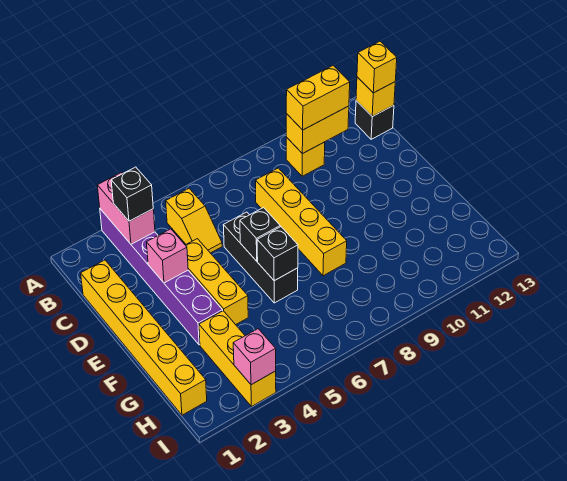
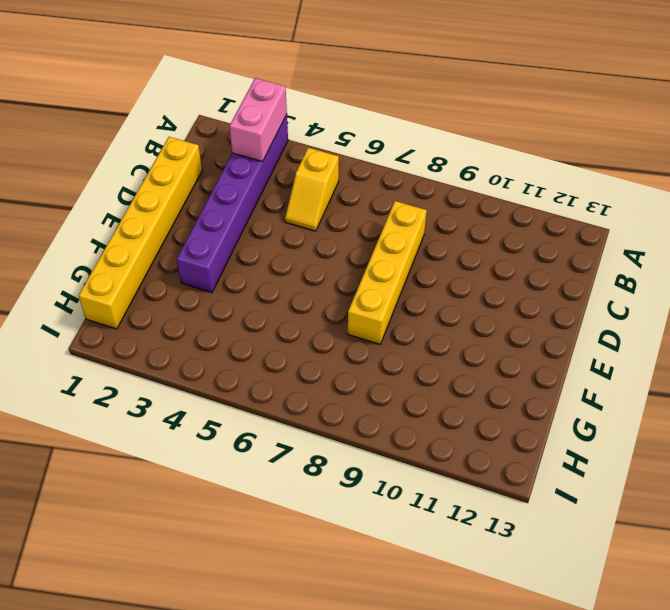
none -> yellow 1x1 brick [286,137,325,176]
none -> black 1x1 brick [355,101,394,139]
none -> yellow 1x3 brick [186,239,248,325]

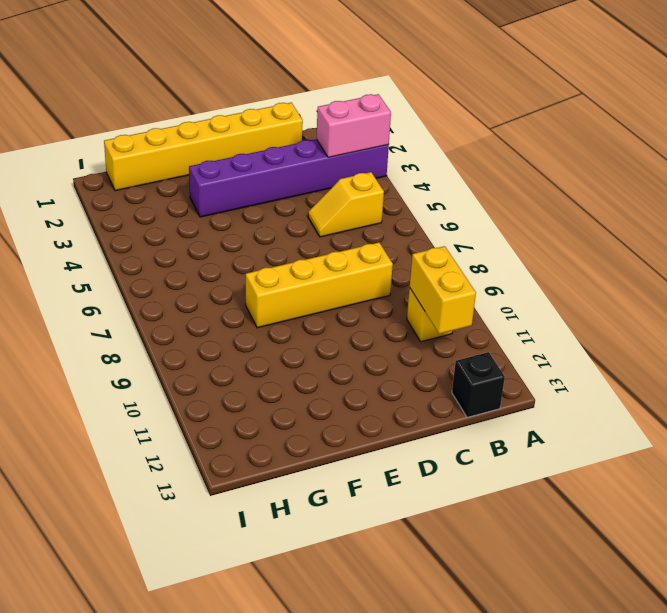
none -> yellow 1x3 brick [186,239,248,325]
none -> black 1x3 brick [223,212,298,303]
none -> yellow 1x3 brick [199,311,276,407]

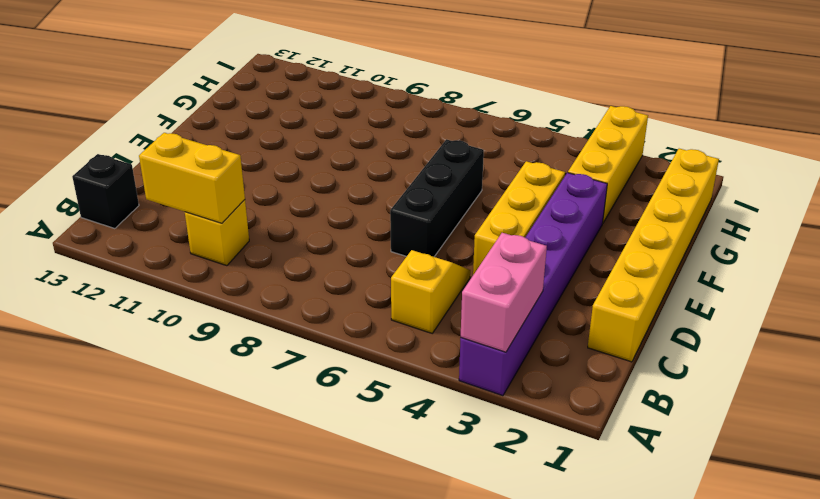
none -> yellow 1x4 brick [255,168,347,276]
none -> yellow 1x1 brick [356,77,395,116]
none -> pink 1x1 brick [146,229,188,283]

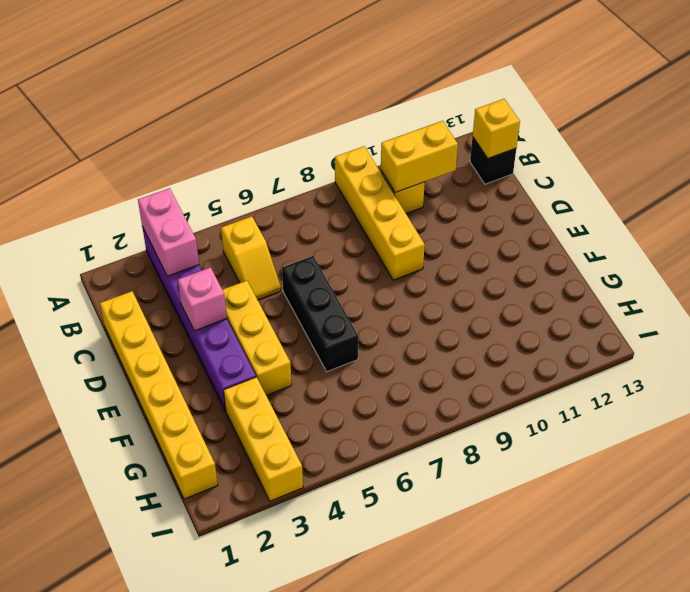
yellow 1x4 brick [335,146,425,280] -> yellow 1x4 brick moved to [255,168,347,276]
none -> black 1x1 brick [240,208,280,261]
none -> black 1x1 brick [257,227,298,281]
none -> pink 1x1 brick [233,329,276,385]

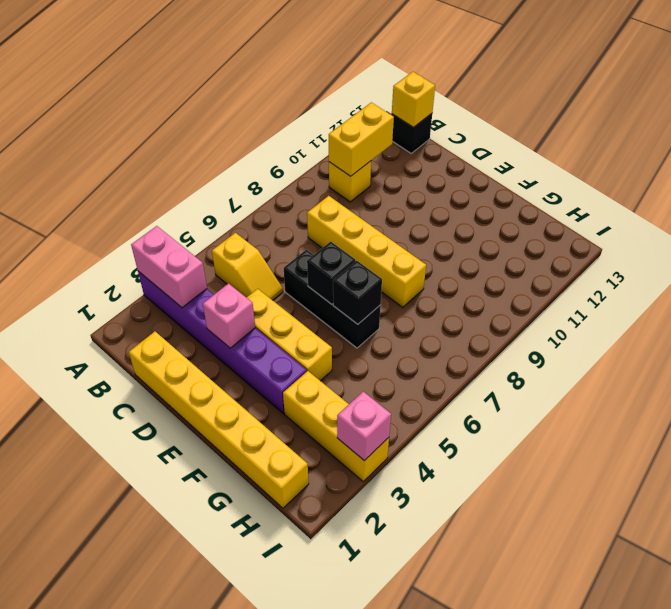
none -> black 1x1 brick [111,167,153,221]
none -> yellow 1x2 brick [286,66,350,130]
none -> yellow 1x1 brick [357,41,397,93]

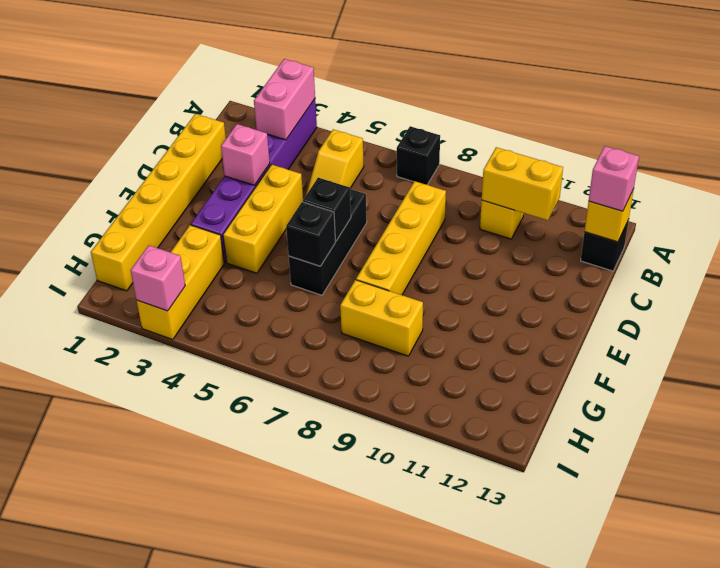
black 1x1 brick [397,126,440,185] -> black 1x1 brick moved to [111,167,153,221]
pink 1x1 brick [589,146,639,211] -> yellow 1x1 brick [357,41,397,93]
yellow 1x2 brick [340,280,423,356] -> yellow 1x2 brick moved to [286,66,350,130]

